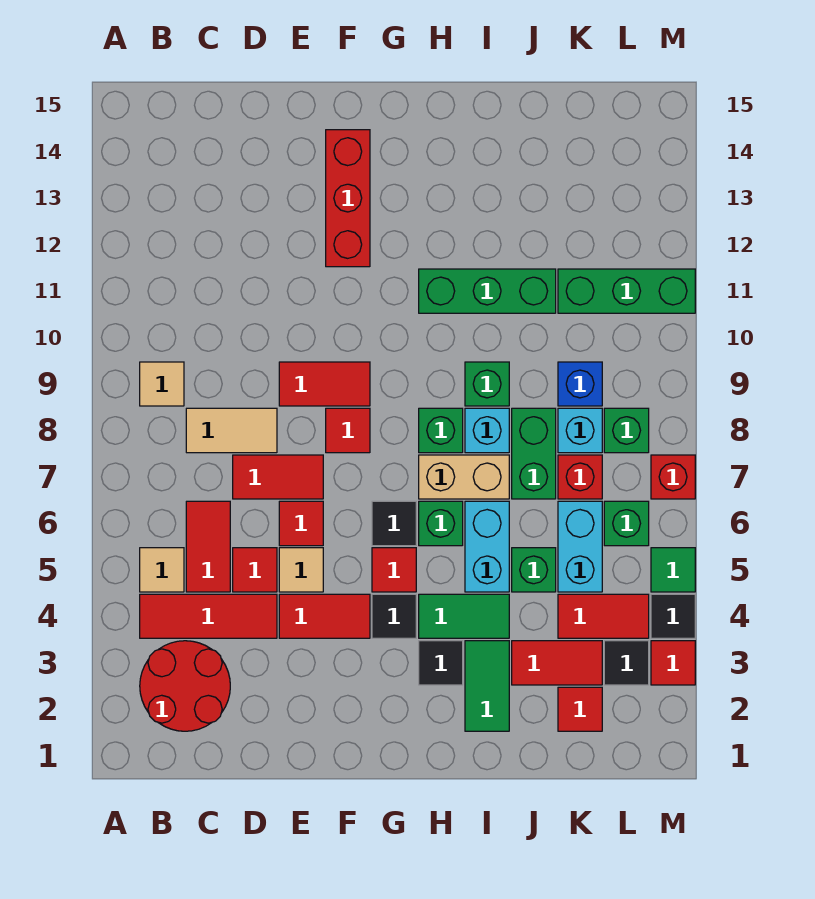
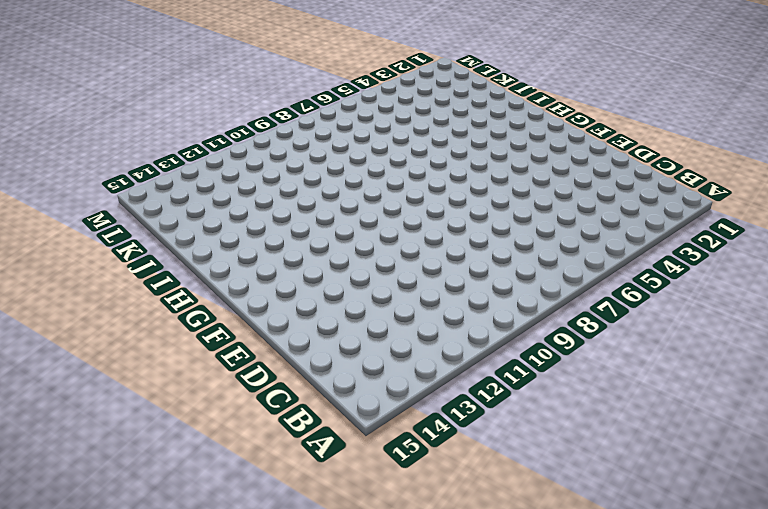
none -> red 2x2 round brick [140,641,230,731]
none -> red 1x3 tile [140,594,277,638]
none -> tan 1x1 tile [140,548,184,592]
none -> tan 1x1 tile [140,362,184,406]

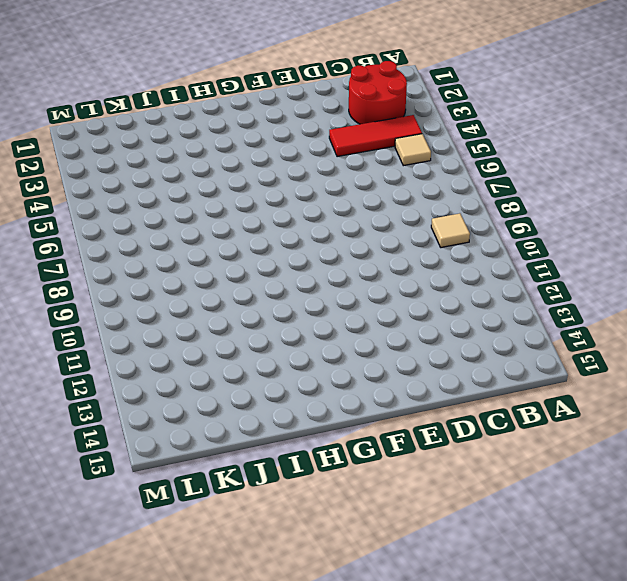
none -> red 1x2 tile [186,501,230,592]
none -> tan 1x2 tile [186,408,277,453]
none -> red 1x1 tile [233,548,277,592]
none -> red 1x2 tile [233,455,323,499]

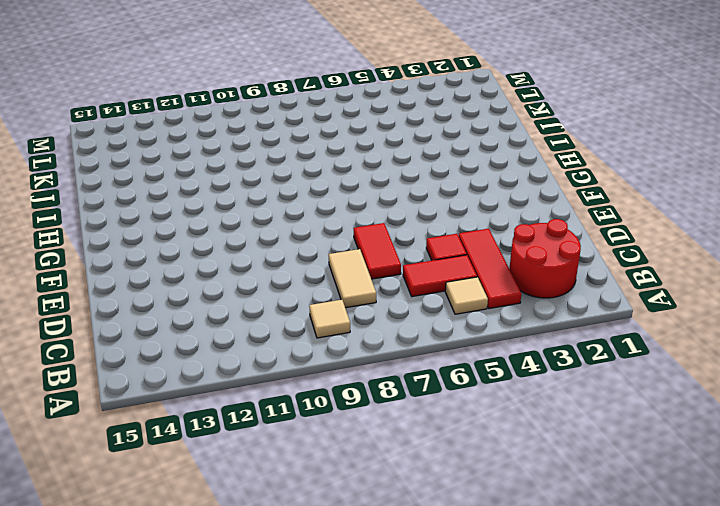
none -> red 1x2 tile [279,594,370,638]
none -> tan 1x1 tile [279,548,323,592]
none -> red 1x1 tile [279,501,323,546]
none -> red 1x2 tile [279,362,370,406]

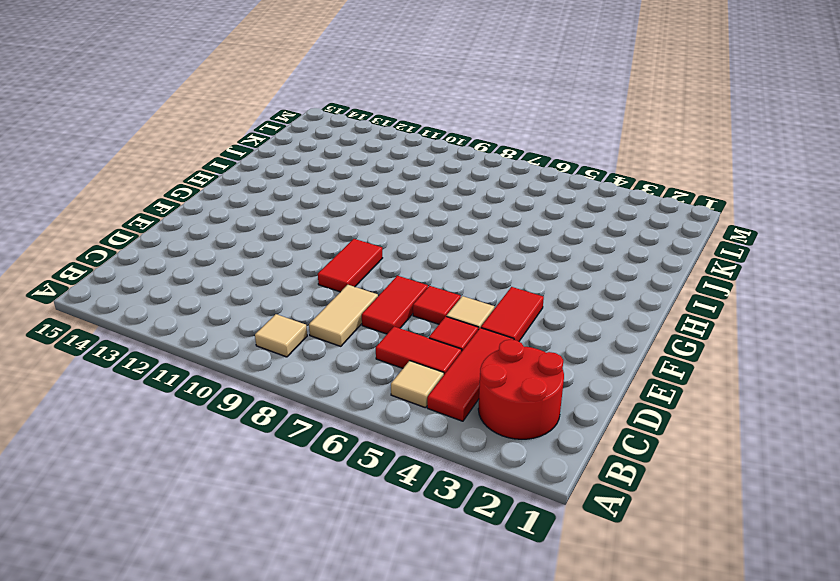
none -> red 1x1 tile [326,408,370,453]
none -> red 1x3 brick [326,130,370,267]
none -> black 1x1 tile [372,594,416,638]
none -> red 1x1 tile [372,548,416,592]

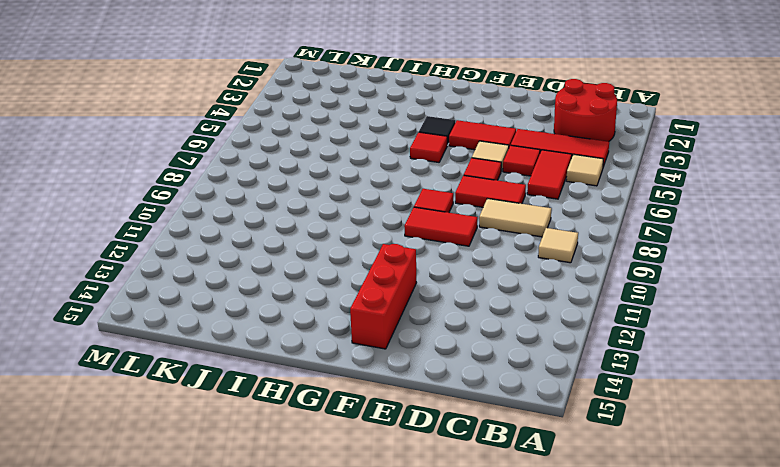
none -> black 1x1 tile [372,501,416,546]
none -> black 1x1 tile [419,641,463,685]
none -> green 1x2 tile [419,594,509,638]
none -> green 1x1 brick [419,501,463,546]

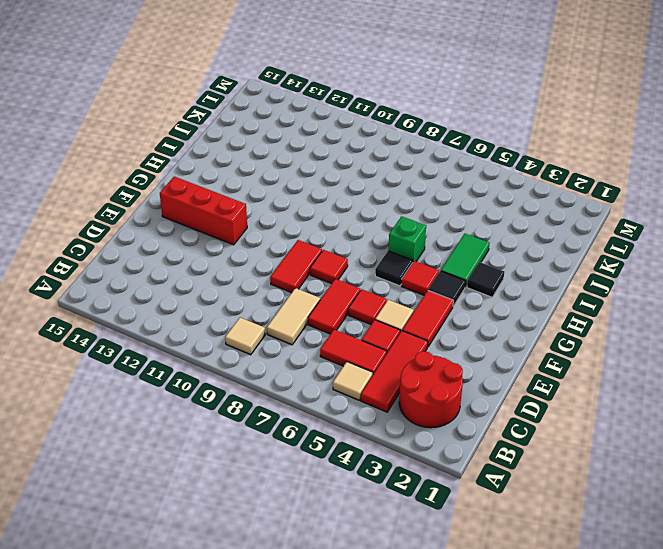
none -> tan 1x2 brick [419,455,509,499]
none -> green 1x1 brick [419,408,463,453]
none -> green 1x3 brick [419,269,556,313]
none -> green 1x2 tile [465,641,509,731]

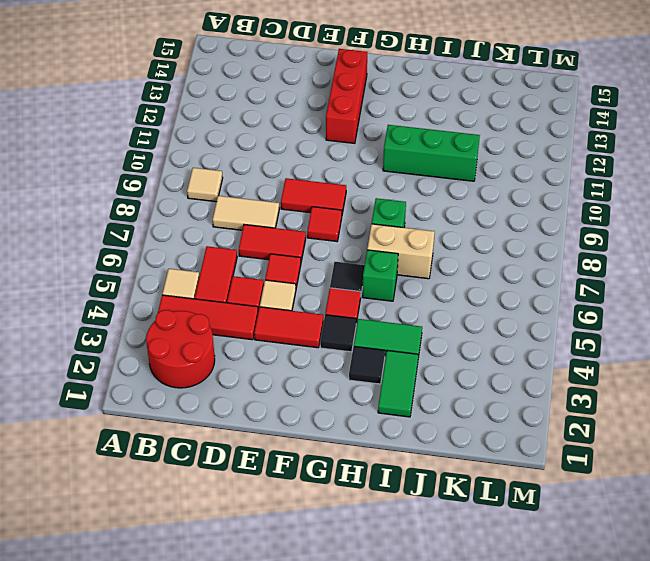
none -> cyan 1x2 brick [465,501,509,592]
none -> cyan 1x1 brick [465,408,509,453]
none -> green 1x1 brick [465,362,509,406]
none -> red 1x2 tile [512,641,602,685]

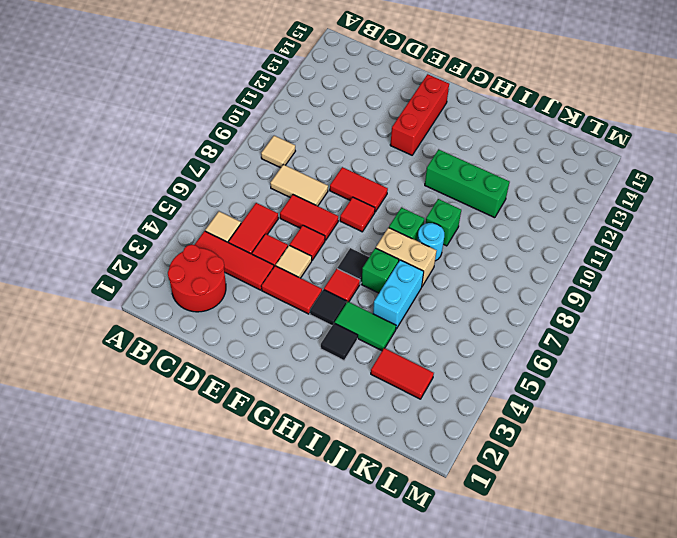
cyan 1x1 round brick [417,223,444,261] -> cyan 1x1 brick [465,408,509,453]
none -> green 1x2 tile [465,641,509,731]
none -> green 1x1 brick [512,548,556,592]
none -> green 1x2 brick [512,408,556,499]
none -> red 1x1 tile [558,687,602,731]

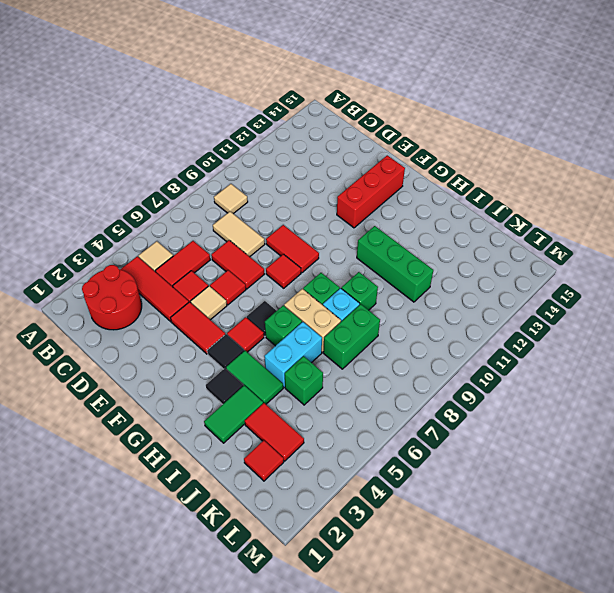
none -> red 1x2 tile [558,594,649,638]
none -> cyan 1x2 brick [558,501,602,592]
none -> red 1x1 brick [558,455,602,499]
none -> cyan 1x1 brick [558,408,602,453]

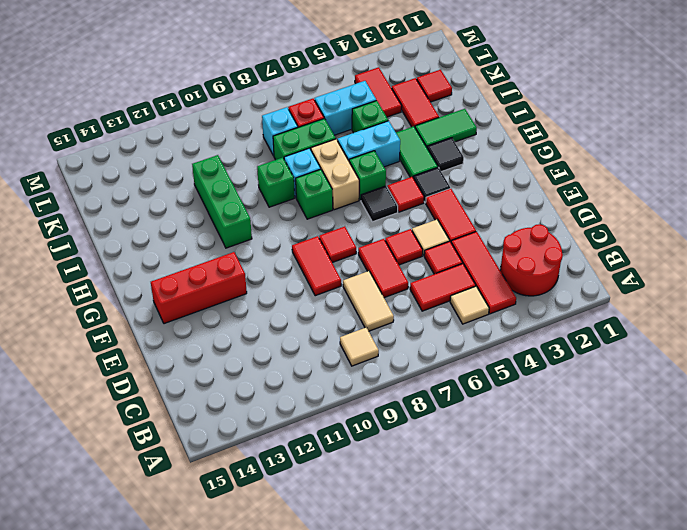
none -> blue 1x1 brick [558,362,602,406]
none -> green 1x3 brick [558,269,695,313]
none -> black 1x1 tile [604,641,649,685]
none -> green 1x1 brick [604,501,649,546]

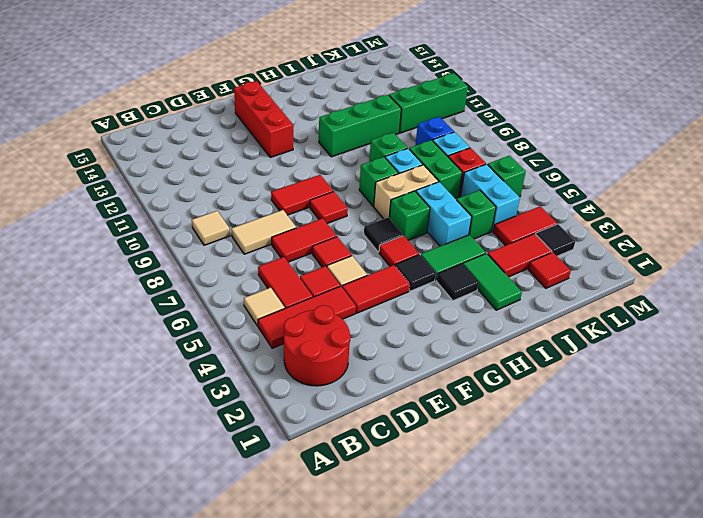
none -> green 1x1 brick [604,408,649,453]
none -> red 1x1 tile [651,641,695,685]
none -> black 1x1 tile [651,594,695,638]
none -> green 1x1 tile [651,548,695,592]

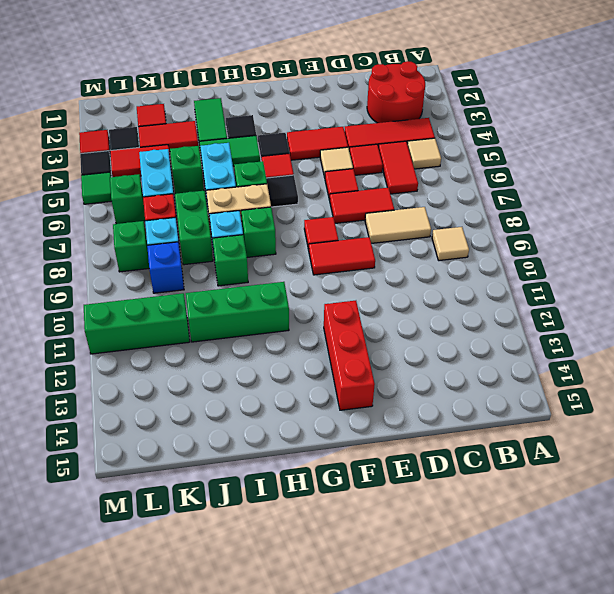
none -> red 1x1 brick [651,455,695,499]

